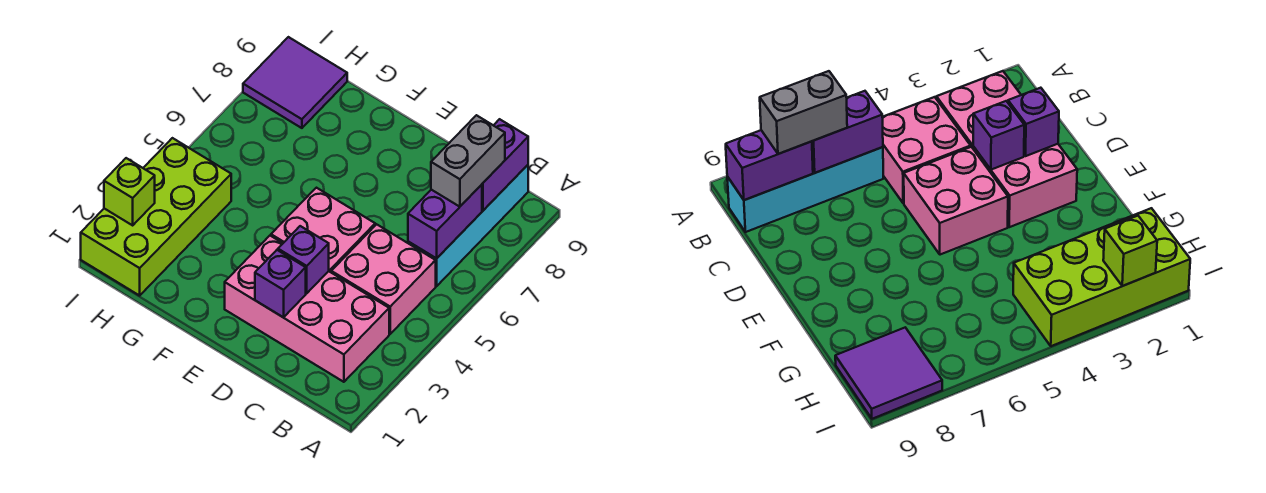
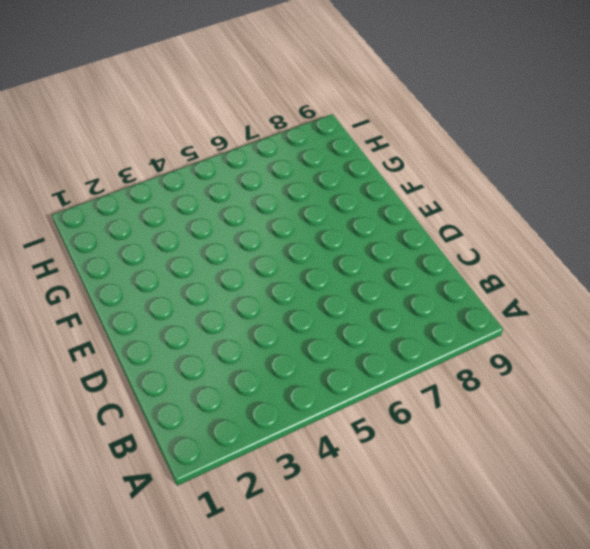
none -> pink 2x4 brick [225,236,389,382]
none -> pink 2x2 brick [331,224,436,334]
none -> cyan 1x4 brick [408,165,528,286]

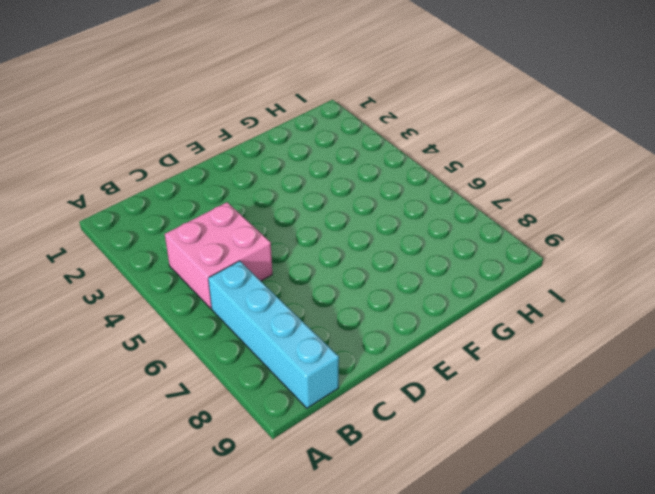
none -> pink 2x4 brick [225,236,389,382]
none -> pink 2x2 brick [271,188,375,272]
none -> lime 2x4 brick [81,138,231,296]

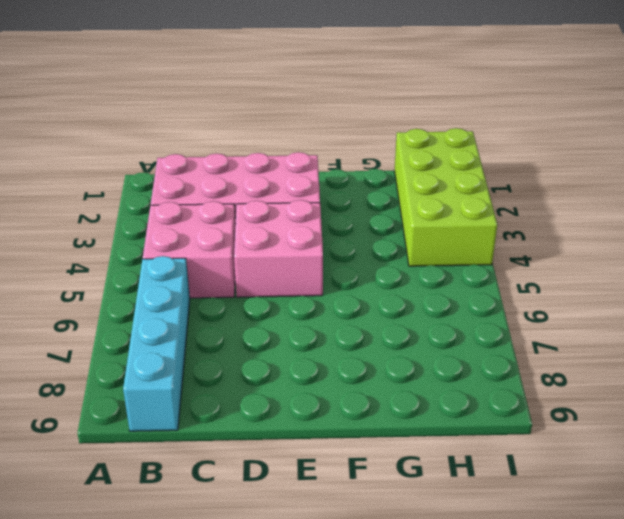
none -> purple 2x2 tile [243,37,347,128]
none -> purple 1x2 brick [408,185,482,259]
none -> purple 1x2 brick [482,119,528,210]

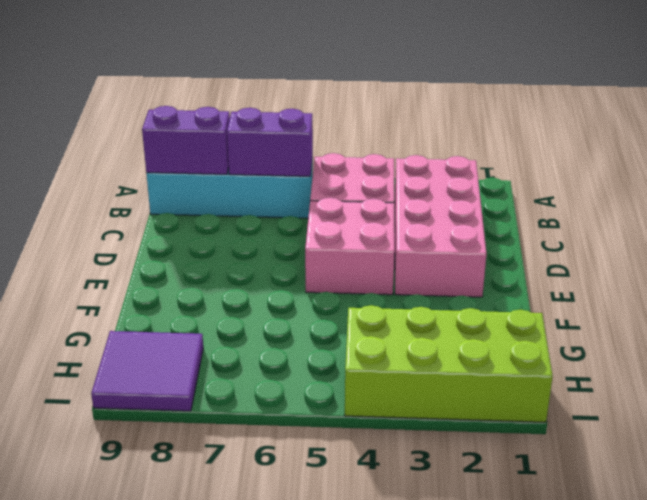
none -> purple 1x1 brick [255,250,306,318]
none -> purple 1x1 brick [278,226,329,293]
none -> lime 1x1 brick [104,158,155,225]

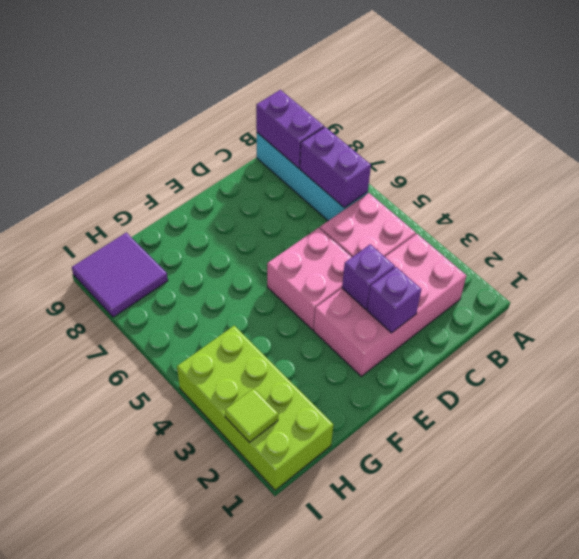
lime 1x1 tile [225,388,278,443] -> lime 1x1 brick [104,158,155,225]
none -> grey 1x2 brick [431,115,505,207]

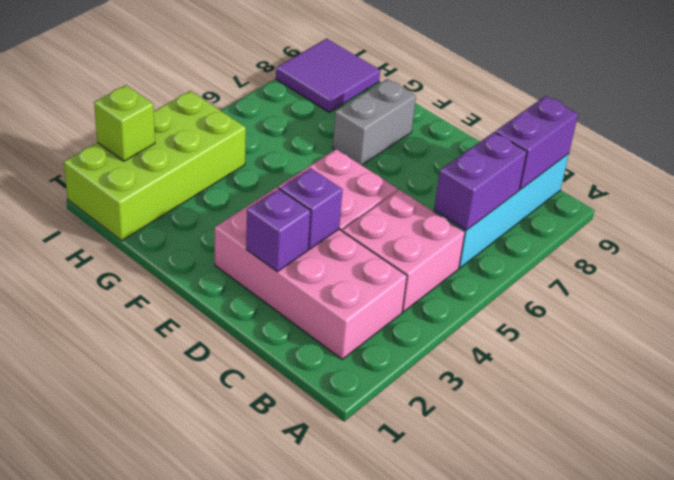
grey 1x2 brick [333,79,416,165] -> grey 1x2 brick moved to [431,115,505,207]

